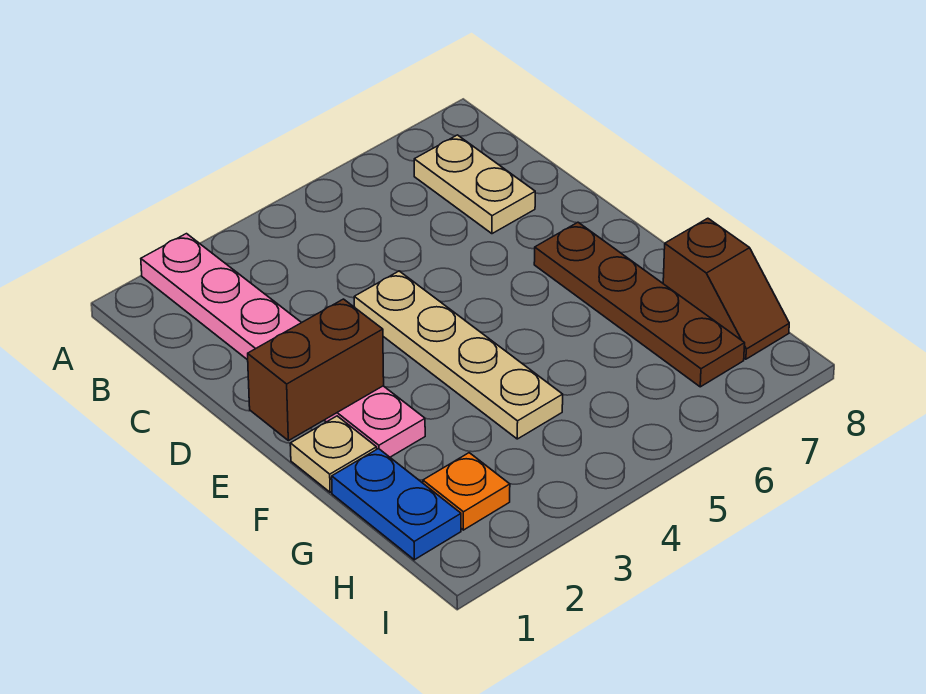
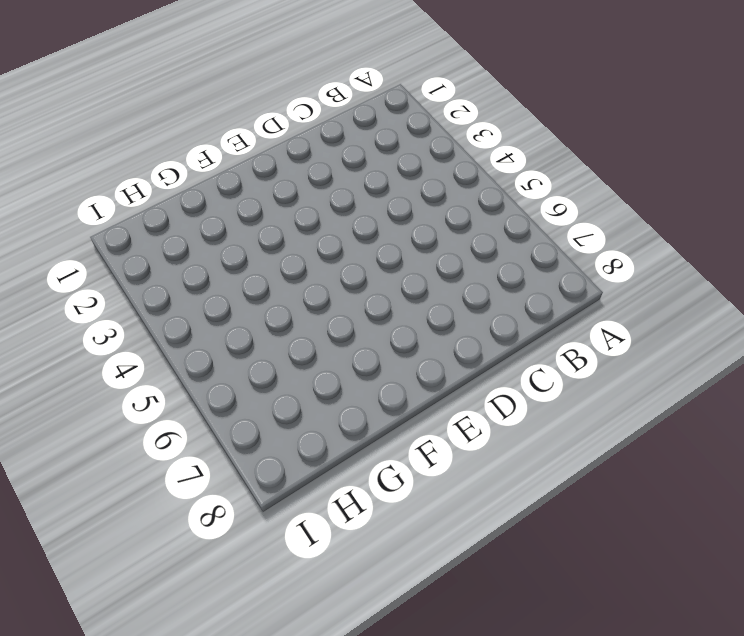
none -> pink 1x6 plate [141,234,425,457]
none -> tan 1x2 plate [414,135,535,234]

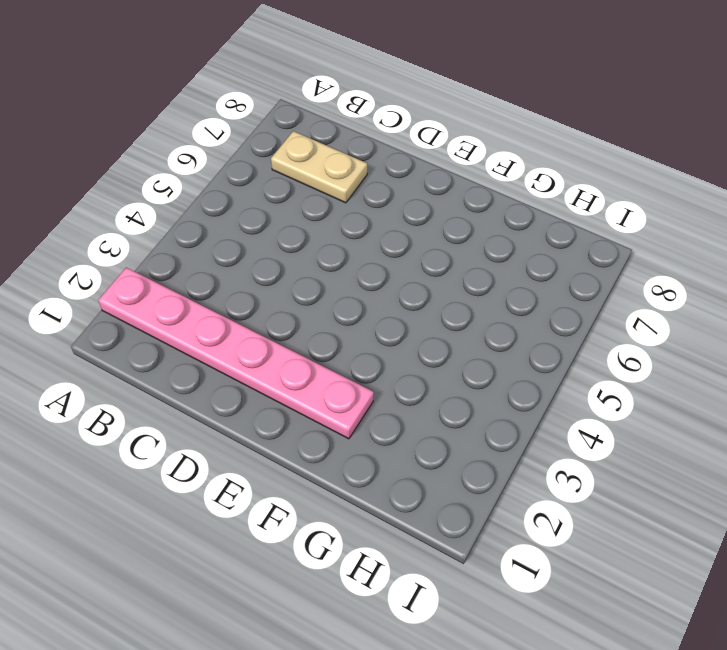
none -> tan 1x4 plate [354,271,563,439]
none -> brown 1x4 plate [534,222,745,387]

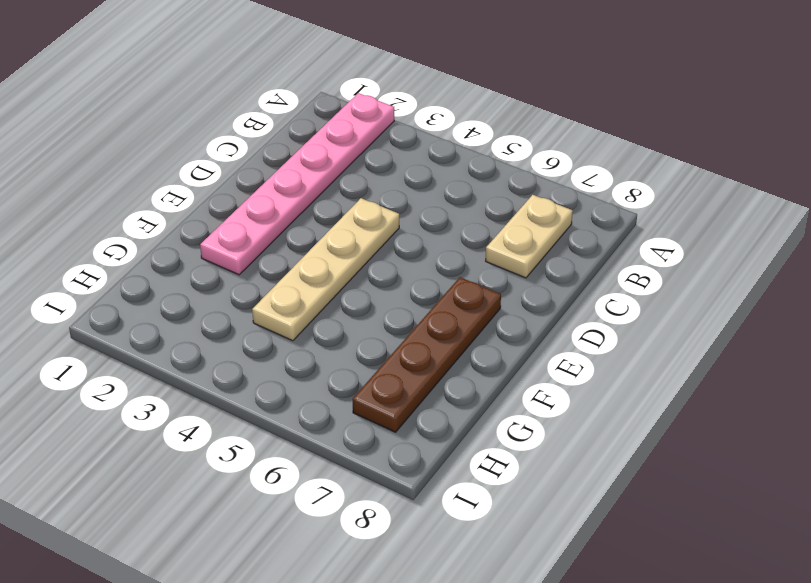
none -> tan 1x1 plate [290,416,377,492]
none -> blue 1x2 plate [332,449,461,560]

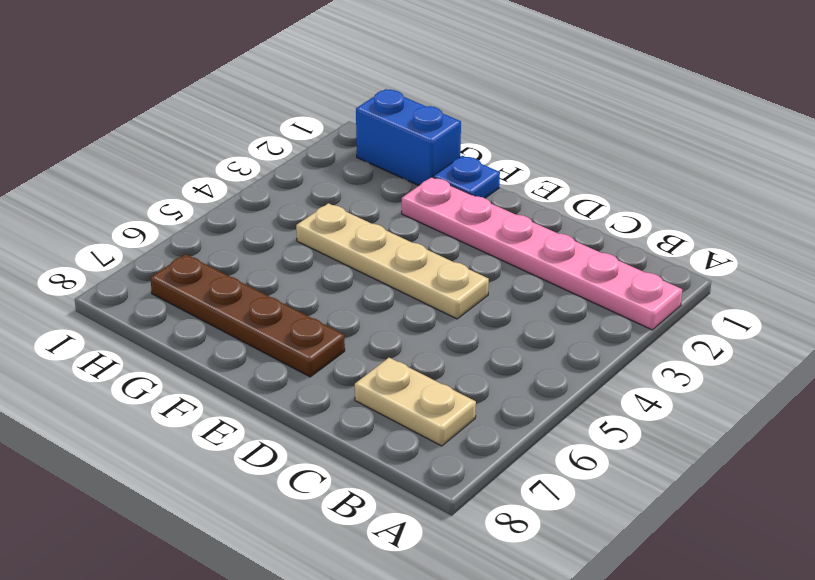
blue 1x1 plate [433,156,500,198] -> tan 1x1 plate [290,416,377,492]
blue 1x2 brick [356,89,461,185] -> blue 1x2 plate [332,449,461,560]
none -> brown 1x2 slope [663,218,789,359]
none -> orange 1x1 plate [423,453,510,530]

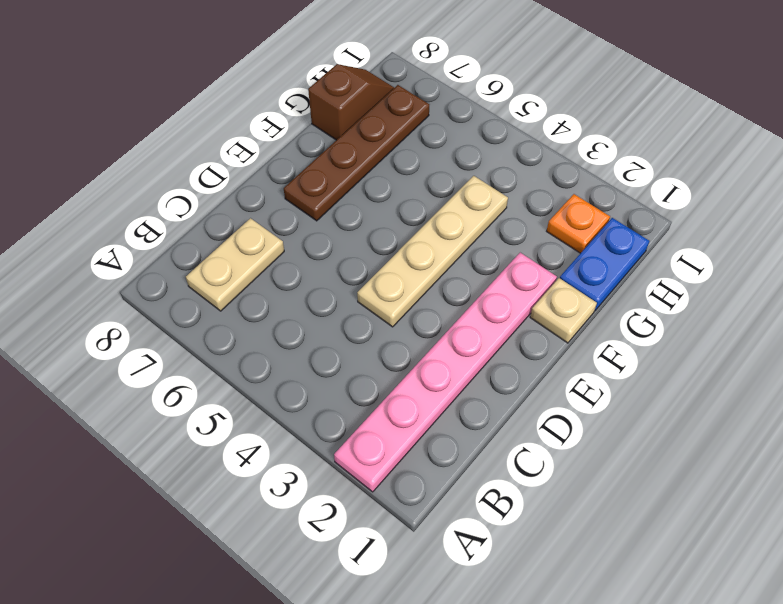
none -> brown 1x2 brick [248,299,384,441]

